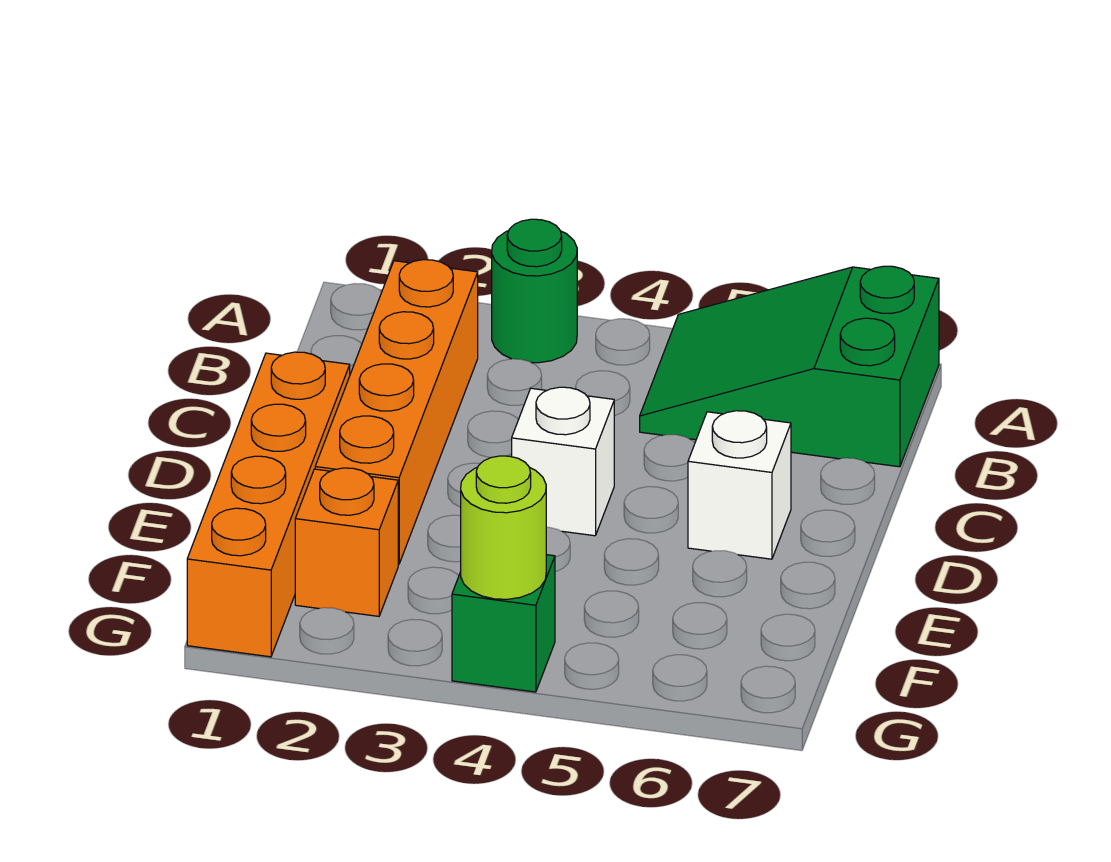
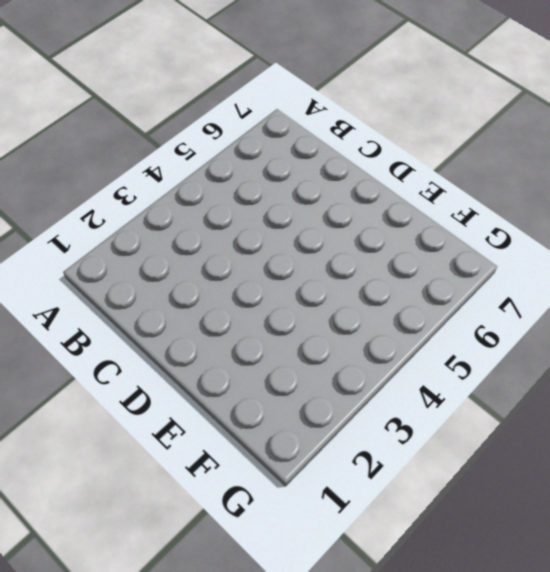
none -> green 1x1 round brick [492,219,577,363]
none -> green 2x3 slope [640,266,939,467]

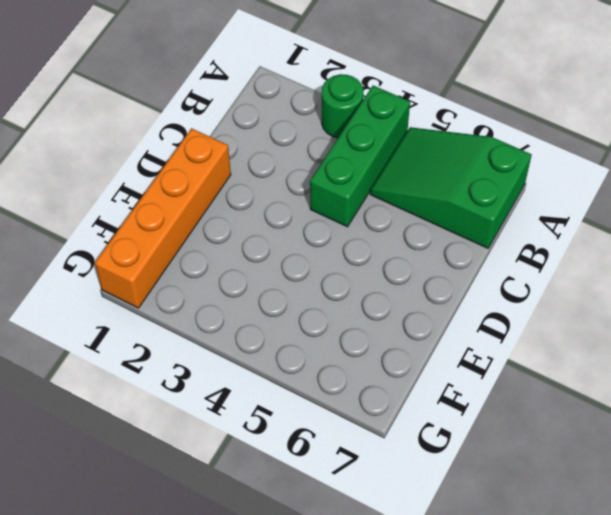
green 1x3 brick [310,86,410,227] -> none
none -> orange 1x4 brick [315,260,478,564]
none -> white 1x1 brick [512,387,614,536]

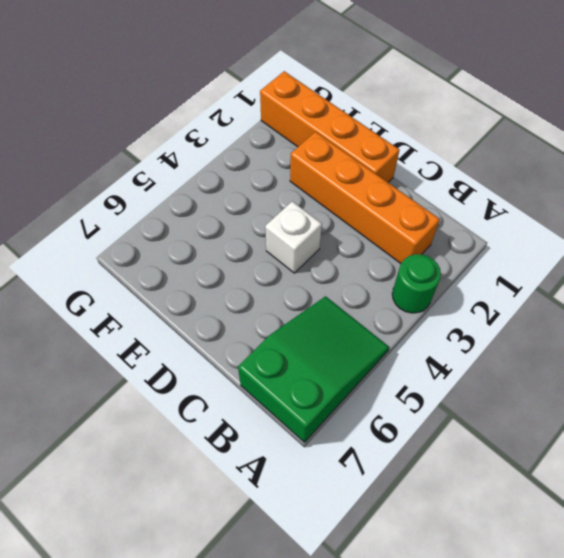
none -> white 1x1 brick [688,411,791,559]
none -> orange 1x1 brick [295,468,398,616]

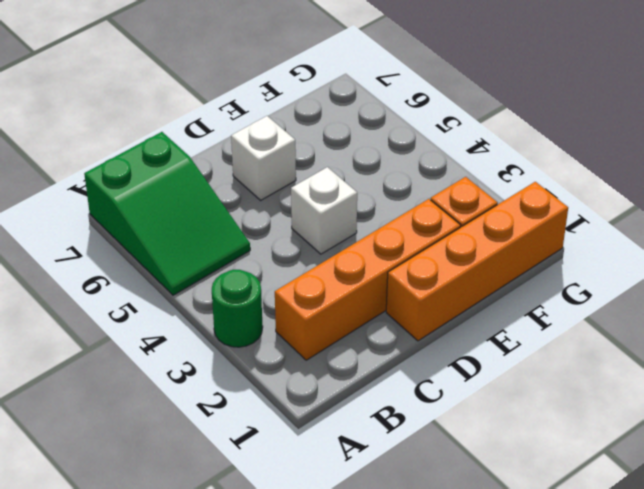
none -> green 1x1 brick [452,555,555,692]
none -> lime 1x1 round brick [461,456,546,599]

